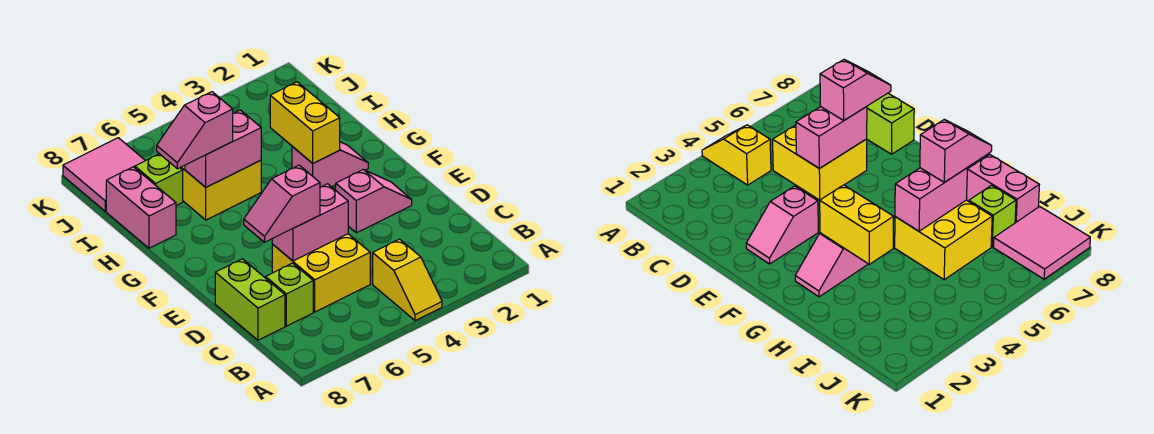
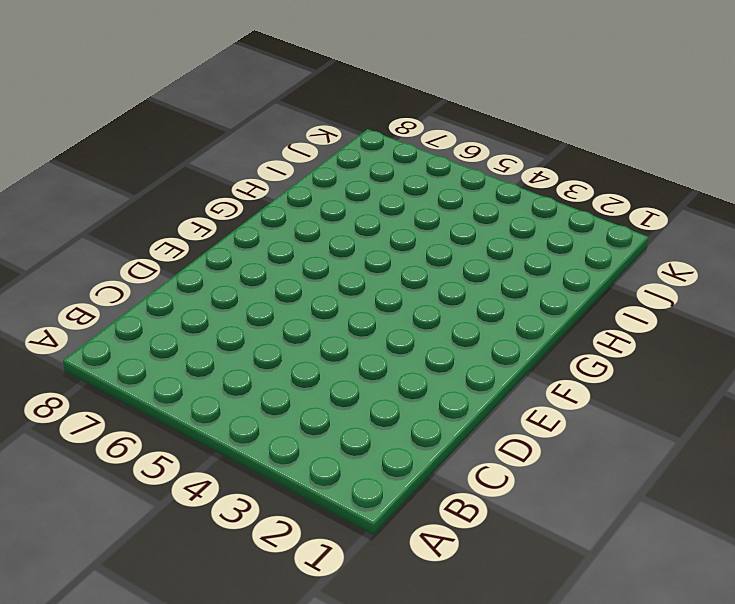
none -> yellow 1x2 slope [373,239,442,321]
none -> yellow 2x2 brick [272,234,370,312]
none -> lime 1x1 brick [266,263,313,326]

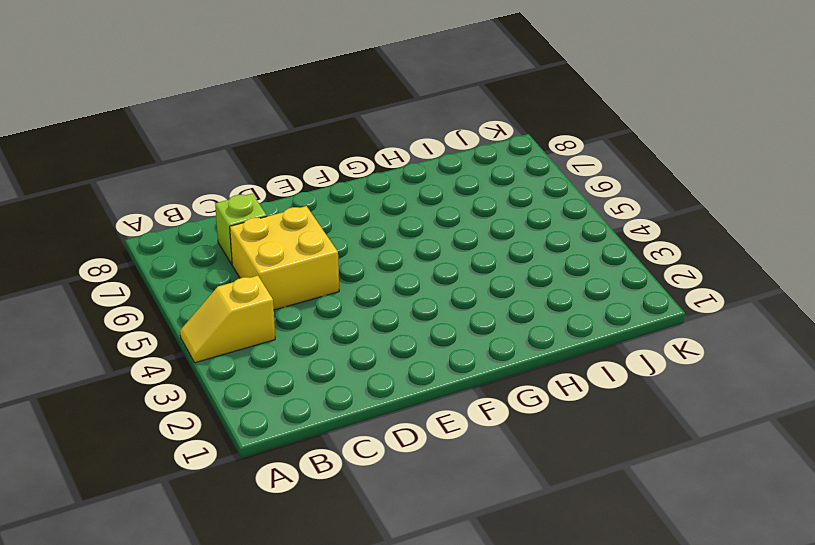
none -> lime 1x2 brick [215,259,285,340]
none -> pink 1x2 slope [336,170,412,233]
none -> pink 1x2 slope [292,142,368,187]

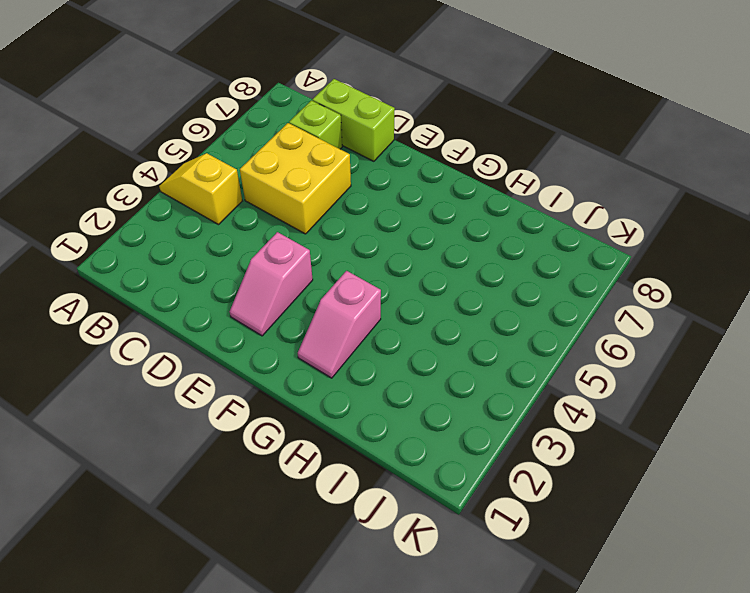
none -> yellow 2x2 brick [180,160,261,220]
none -> pink 1x2 brick [106,167,176,248]
none -> lime 1x1 brick [135,154,183,206]

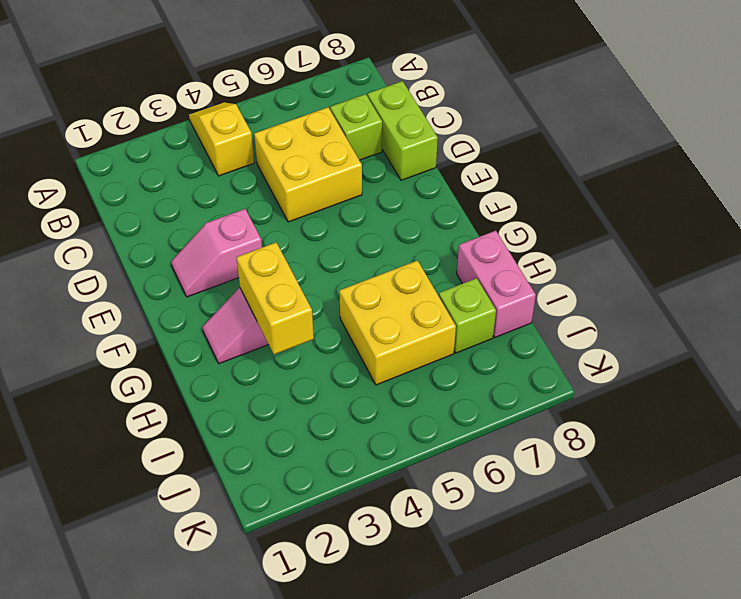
none -> pink 2x2 tile [63,138,145,211]
none -> pink 1x2 brick [272,184,348,261]
none -> pink 1x2 brick [185,110,261,187]

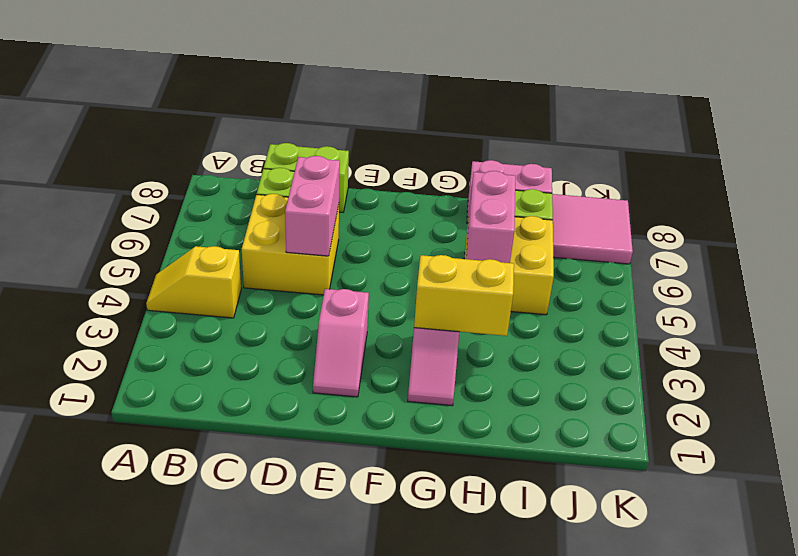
none -> pink 1x2 slope [244,165,320,242]
none -> pink 1x2 slope [157,92,233,169]

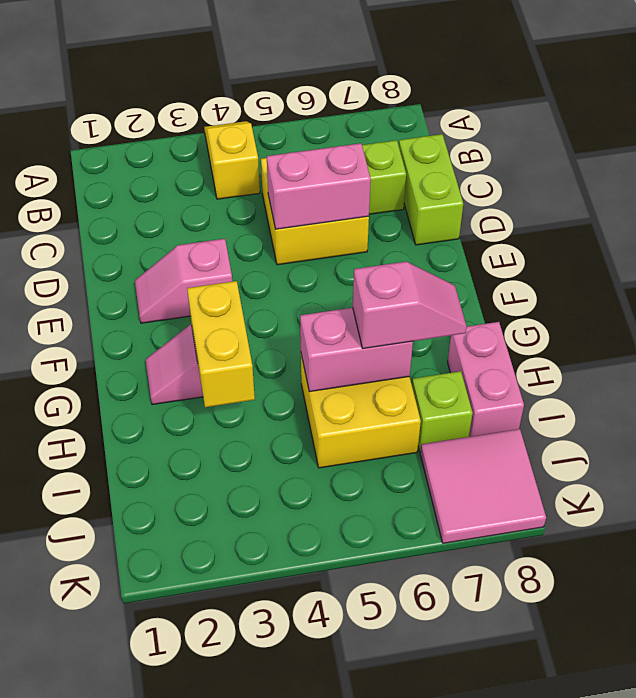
none -> pink 1x2 slope [244,165,320,242]

